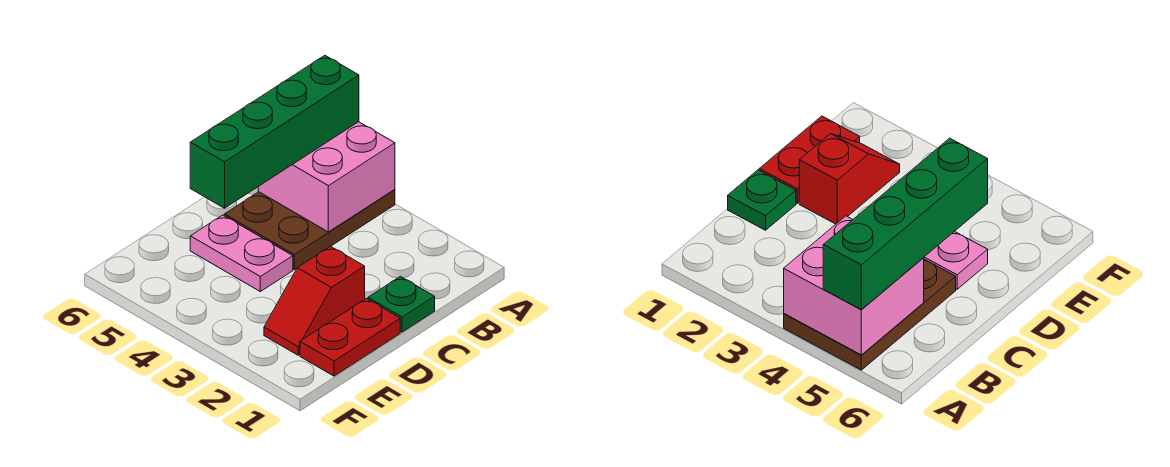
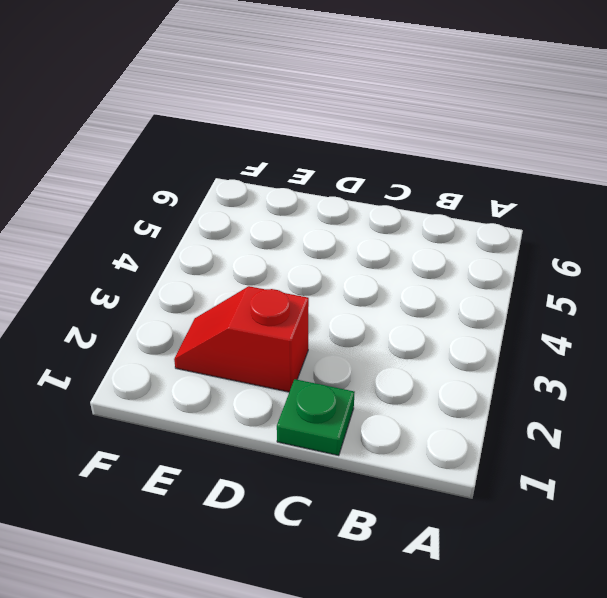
none -> brown 2x3 plate [224,190,395,270]
none -> red 1x2 plate [300,298,400,376]

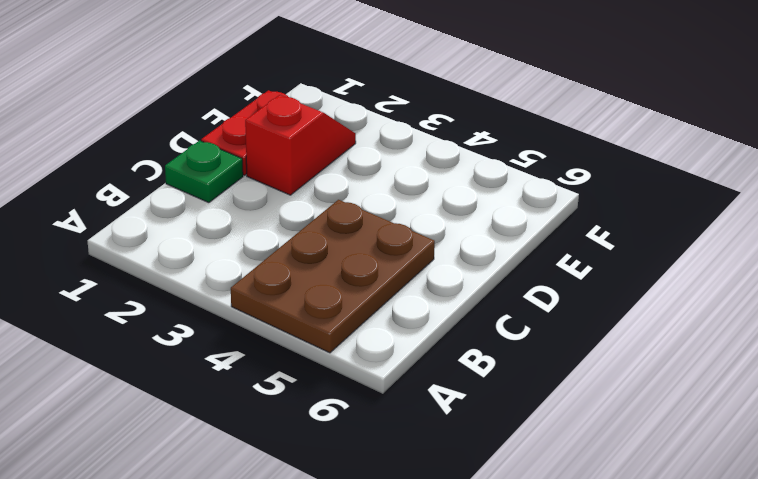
none -> pink 1x2 plate [190,215,293,292]
none -> pink 2x2 brick [258,122,395,232]

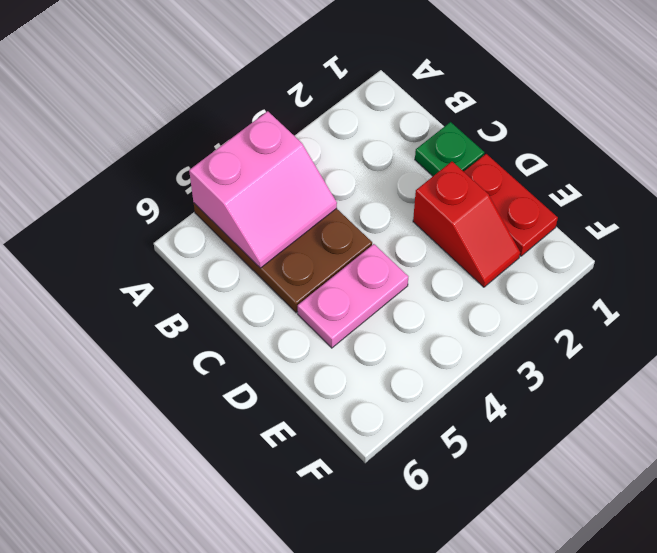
pink 2x2 slope [189,111,337,268] -> pink 2x2 brick [258,122,395,232]
none -> green 1x4 brick [190,55,359,208]

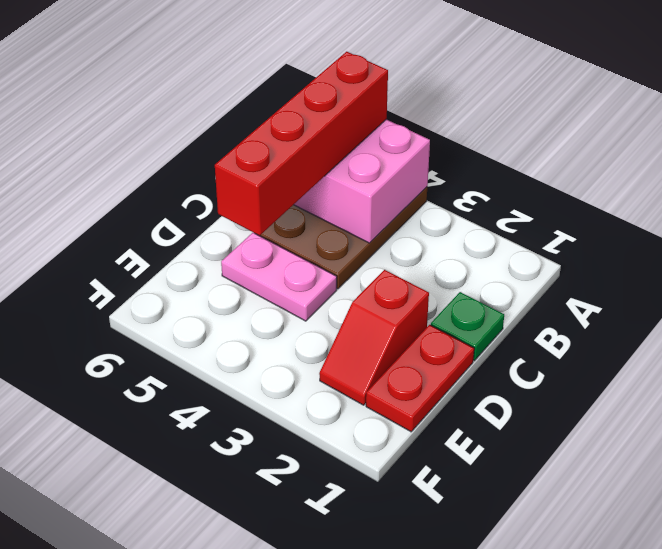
red 1x4 brick [215,52,388,236] -> green 1x4 brick [190,55,359,208]

